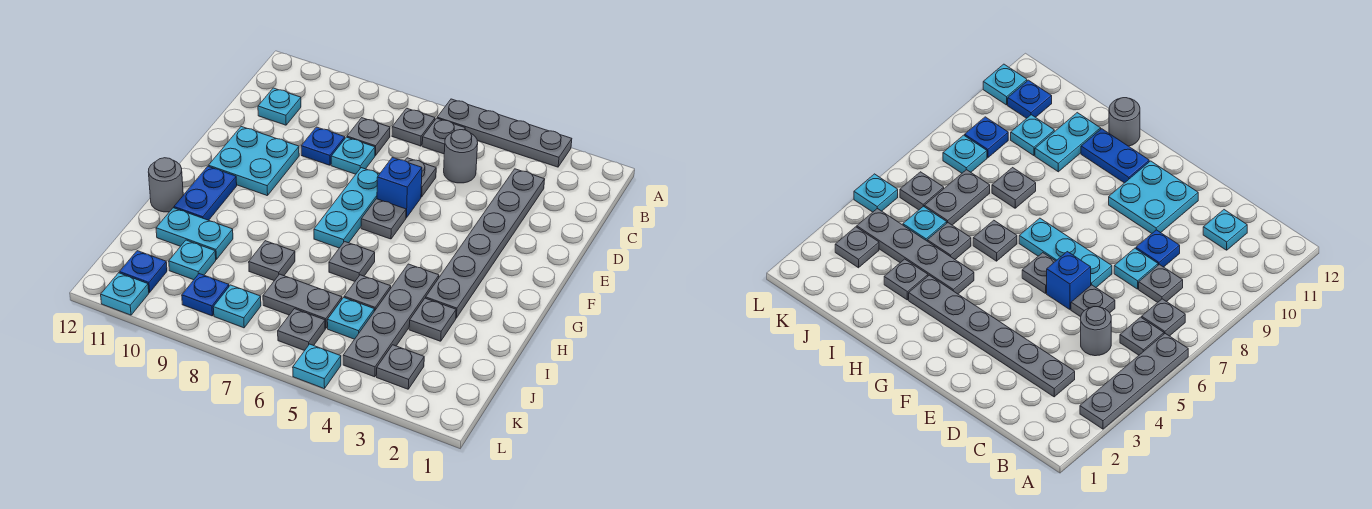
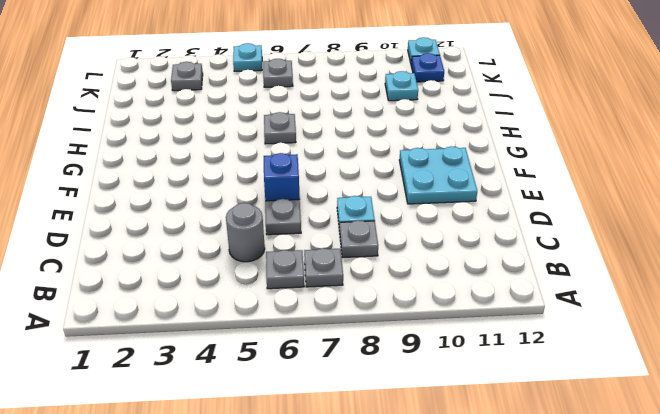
none -> grey 1x4 plate [437,99,572,167]
none -> grey 1x6 plate [426,169,545,318]
none -> cyan 1x1 plate [258,88,301,125]
none -> blue 1x1 plate [301,127,345,165]

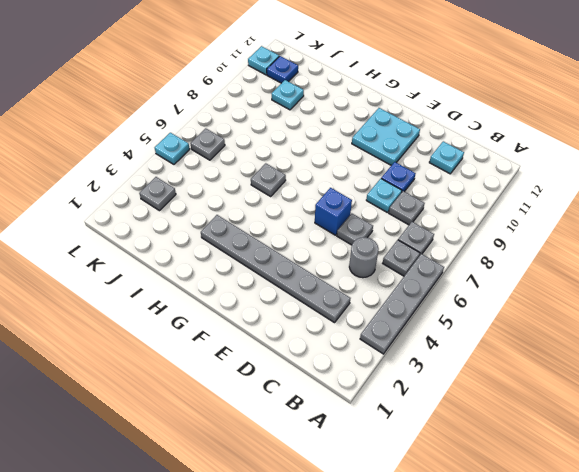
none -> cyan 1x3 plate [314,168,379,248]
none -> grey 1x1 plate [361,199,406,239]
none -> blue 1x2 plate [174,166,237,220]
none -> grey 1x4 plate [343,264,439,377]

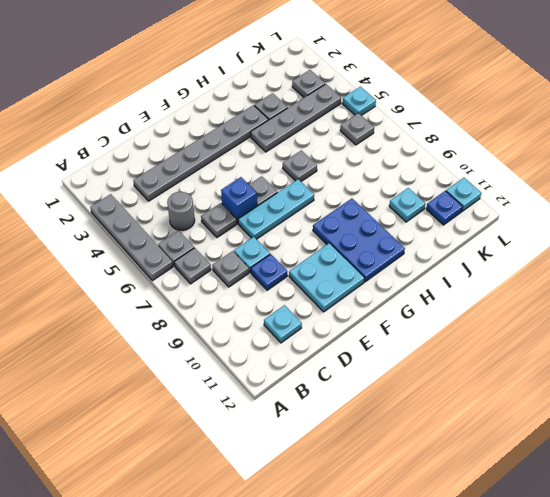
blue 2x3 plate [313,199,405,282] -> blue 1x2 plate [174,166,237,220]
none -> grey 1x1 round brick [148,158,183,212]
none -> grey 1x1 plate [344,275,391,311]
none -> grey 1x1 plate [249,241,295,281]
none -> cyan 1x2 plate [156,208,233,259]

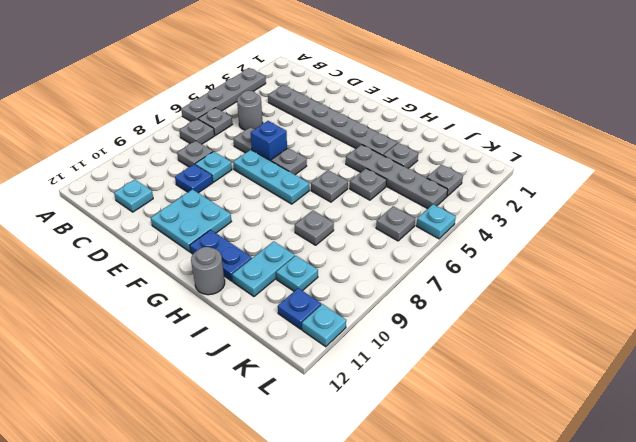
none -> cyan 1x1 plate [327,298,374,339]
none -> grey 1x2 plate [263,274,342,329]
none -> cyan 1x1 plate [213,285,261,328]
none -> blue 1x1 plate [182,274,229,316]

